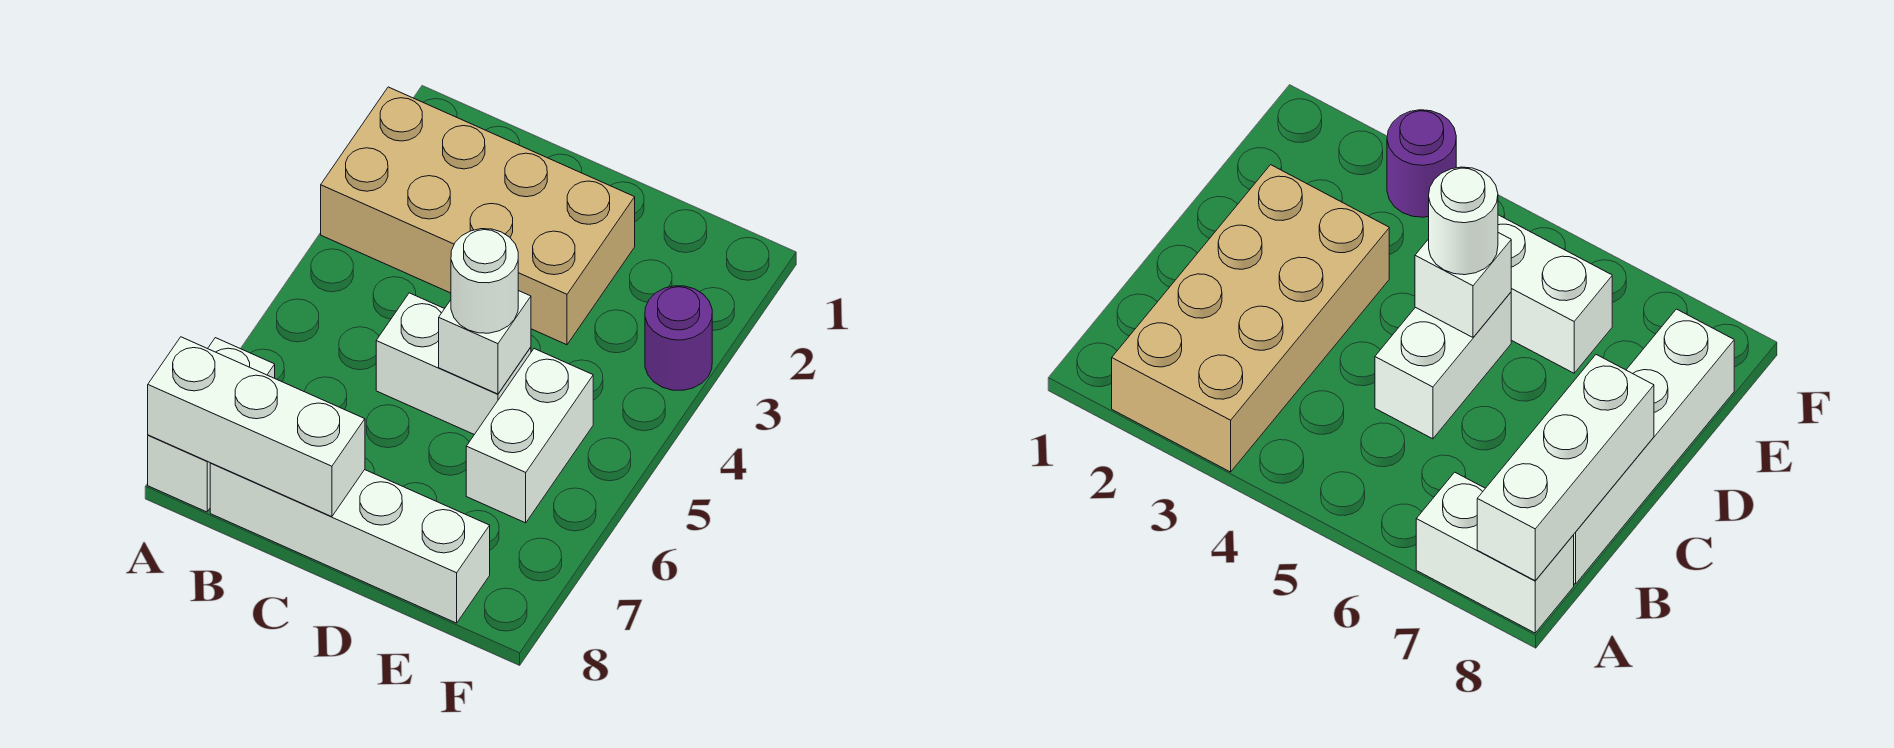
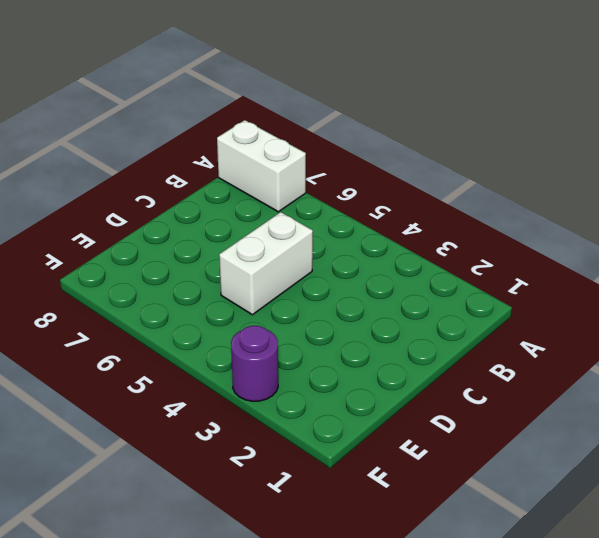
none -> tan 2x4 brick [321,87,635,345]
none -> white 1x4 brick [210,463,490,623]

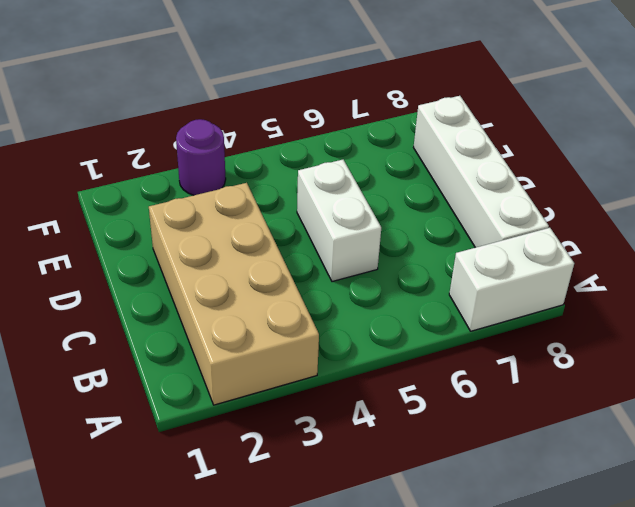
none -> white 1x2 brick [466,349,593,523]
none -> white 1x3 brick [148,337,365,517]

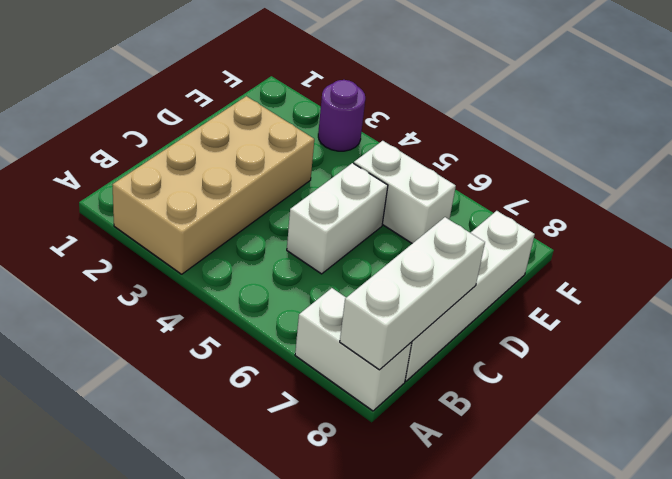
none -> white 1x1 brick [439,291,531,394]
none -> white 1x1 round brick [451,229,518,333]

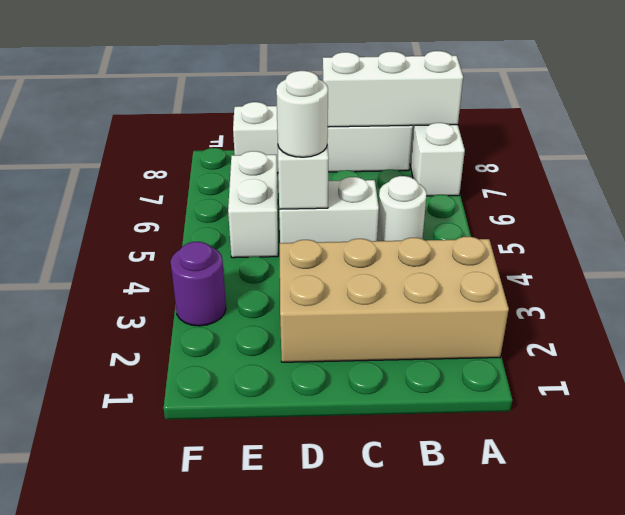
white 1x1 round brick [377,176,427,241] -> none

